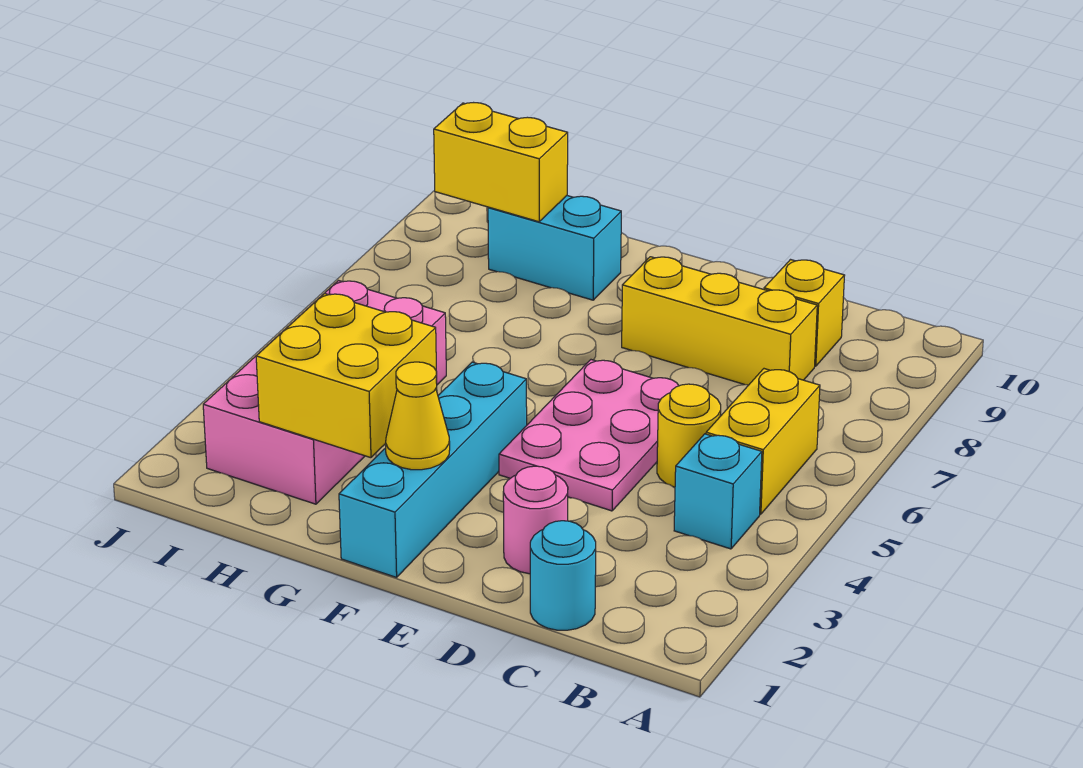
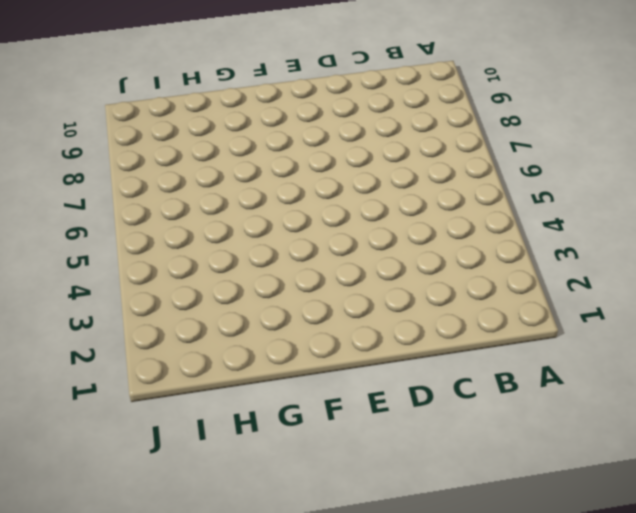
none -> cyan 1x1 brick [674,434,762,549]
none -> yellow 1x2 brick [706,369,820,514]
none -> cyan 1x1 round brick [530,521,596,630]

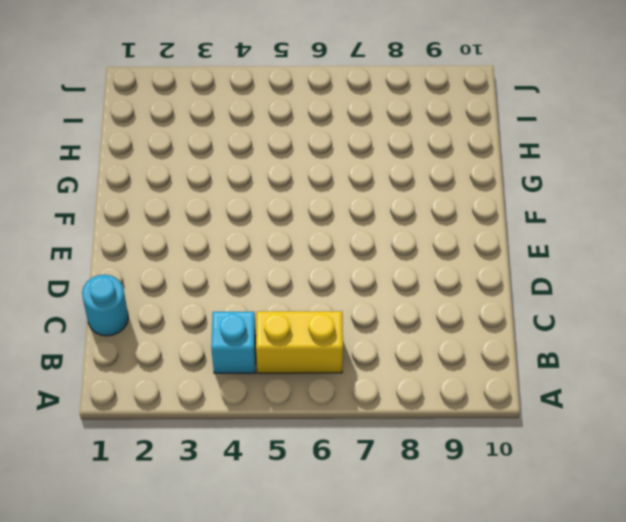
none -> yellow 1x1 round brick [657,384,721,487]
none -> yellow 1x3 brick [622,257,817,385]
none -> yellow 1x1 brick [764,260,845,366]

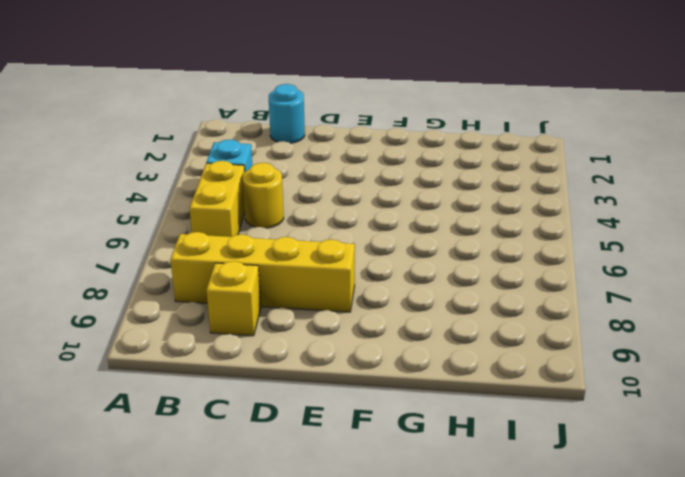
yellow 1x4 brick [170,232,355,312] -> yellow 1x3 brick [622,257,817,385]
none -> pink 1x1 round brick [503,466,568,574]
none -> pink 2x3 plate [499,360,679,511]
none -> cyan 1x4 brick [339,362,527,577]

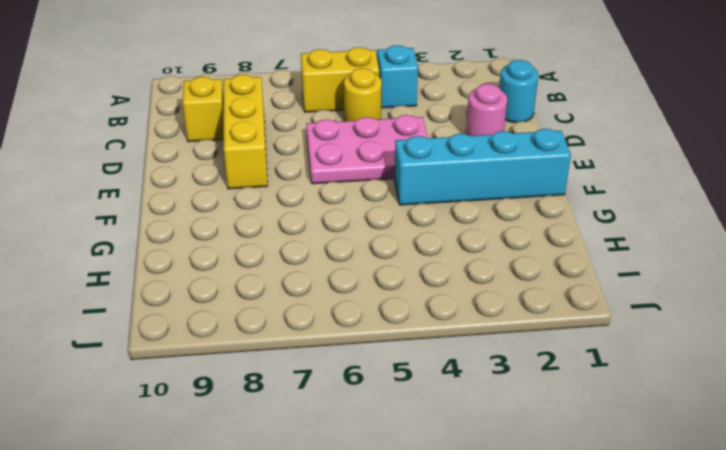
none -> cyan 1x2 brick [488,196,621,300]
none -> pink 2x4 brick [203,281,446,504]
none -> yellow 1x1 cone [386,362,450,470]

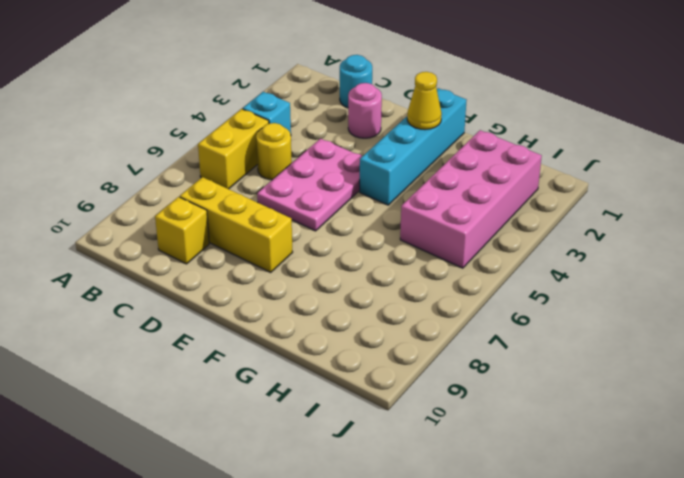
none -> cyan 1x2 brick [488,196,621,300]
none -> yellow 2x2 brick [256,293,437,458]
none -> yellow 1x2 brick [434,103,568,222]

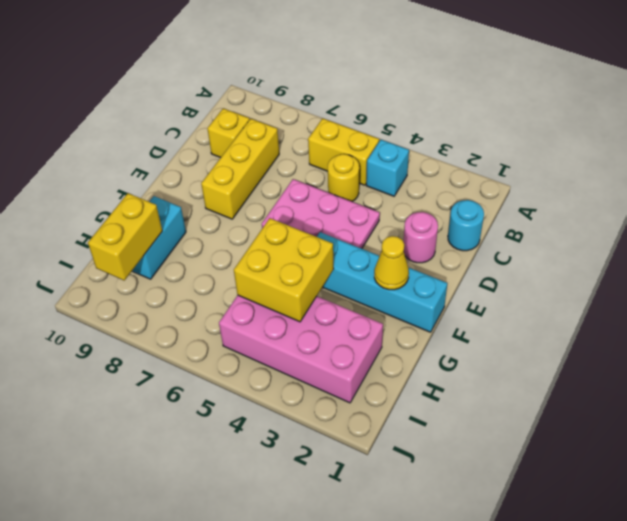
yellow 2x2 brick [234,218,334,322] -> yellow 2x2 brick moved to [256,293,437,458]

